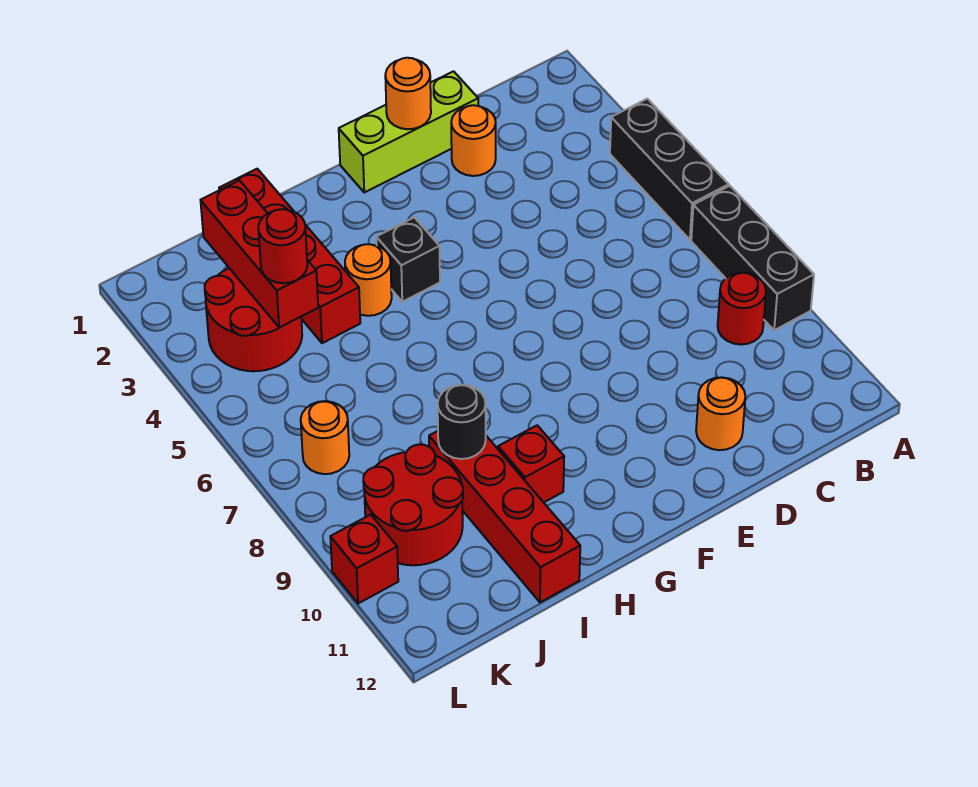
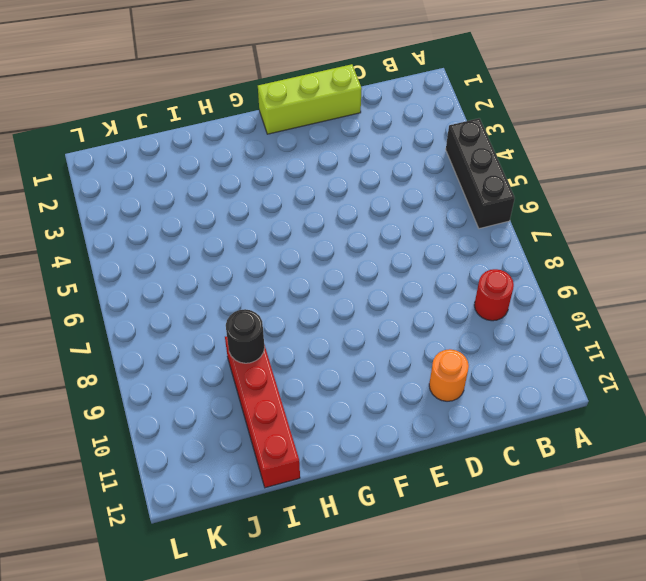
none -> black 1x3 brick [691,186,814,330]
none -> orange 1x1 round brick [451,105,496,176]
none -> black 1x1 brick [376,218,440,302]

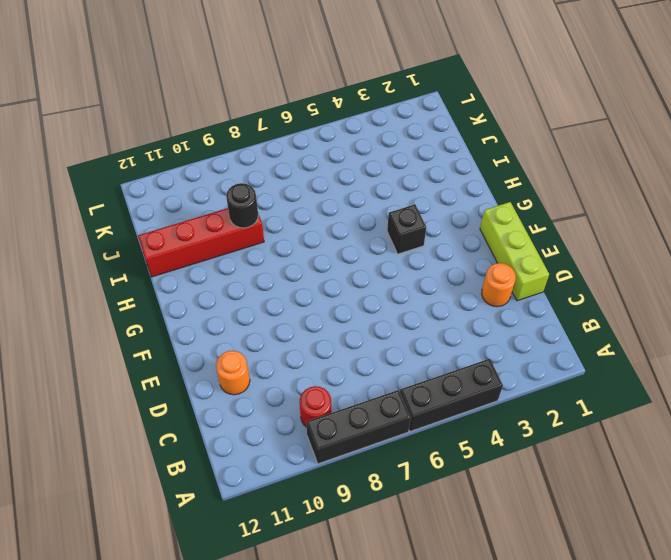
none -> orange 1x1 round brick [345,244,392,316]
none -> red 1x1 brick [498,425,564,502]
none -> red 1x4 brick [219,169,360,343]

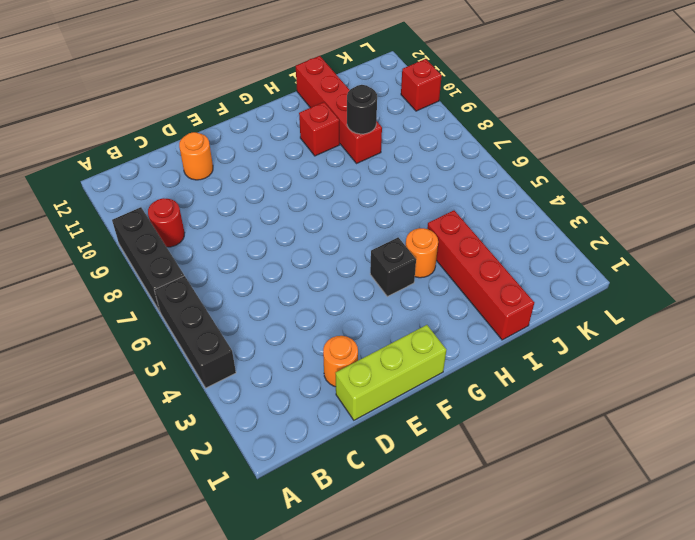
none -> red 2x2 round brick [205,268,302,371]
none -> red 2x2 round brick [363,444,463,565]
none -> orange 1x1 round brick [301,401,349,474]

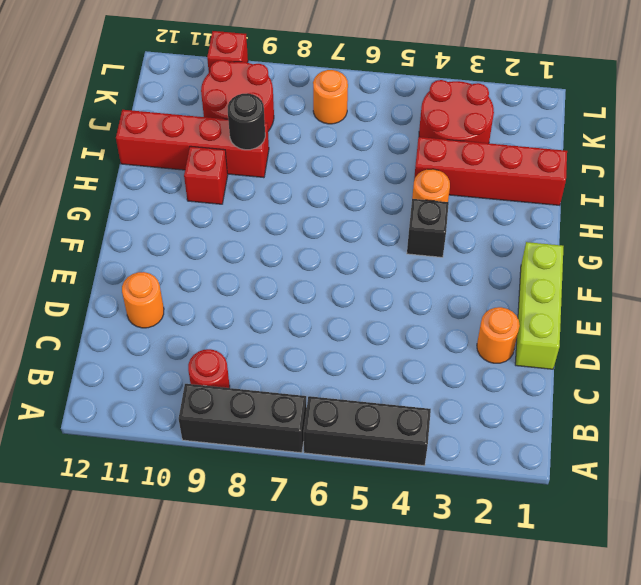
none -> orange 1x1 round brick [385,58,431,129]
none -> red 1x3 brick [201,181,318,328]
none -> red 1x1 round brick [258,209,307,283]

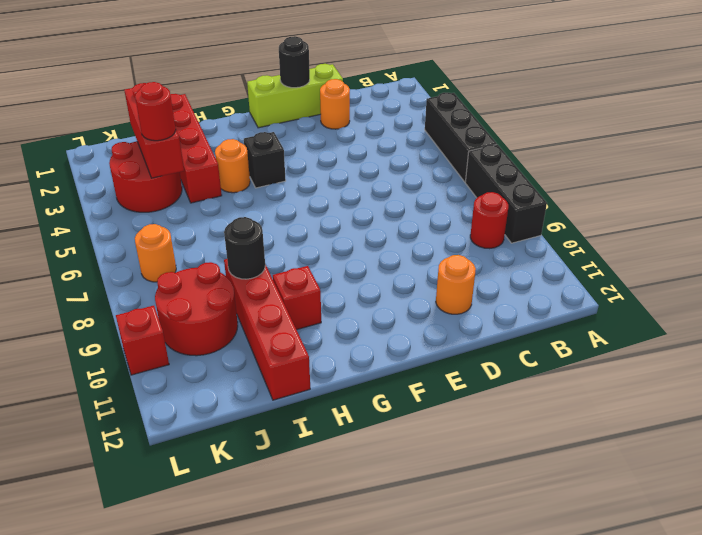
black 1x1 round brick [279,36,310,88] -> orange 1x1 round brick [385,58,431,129]

